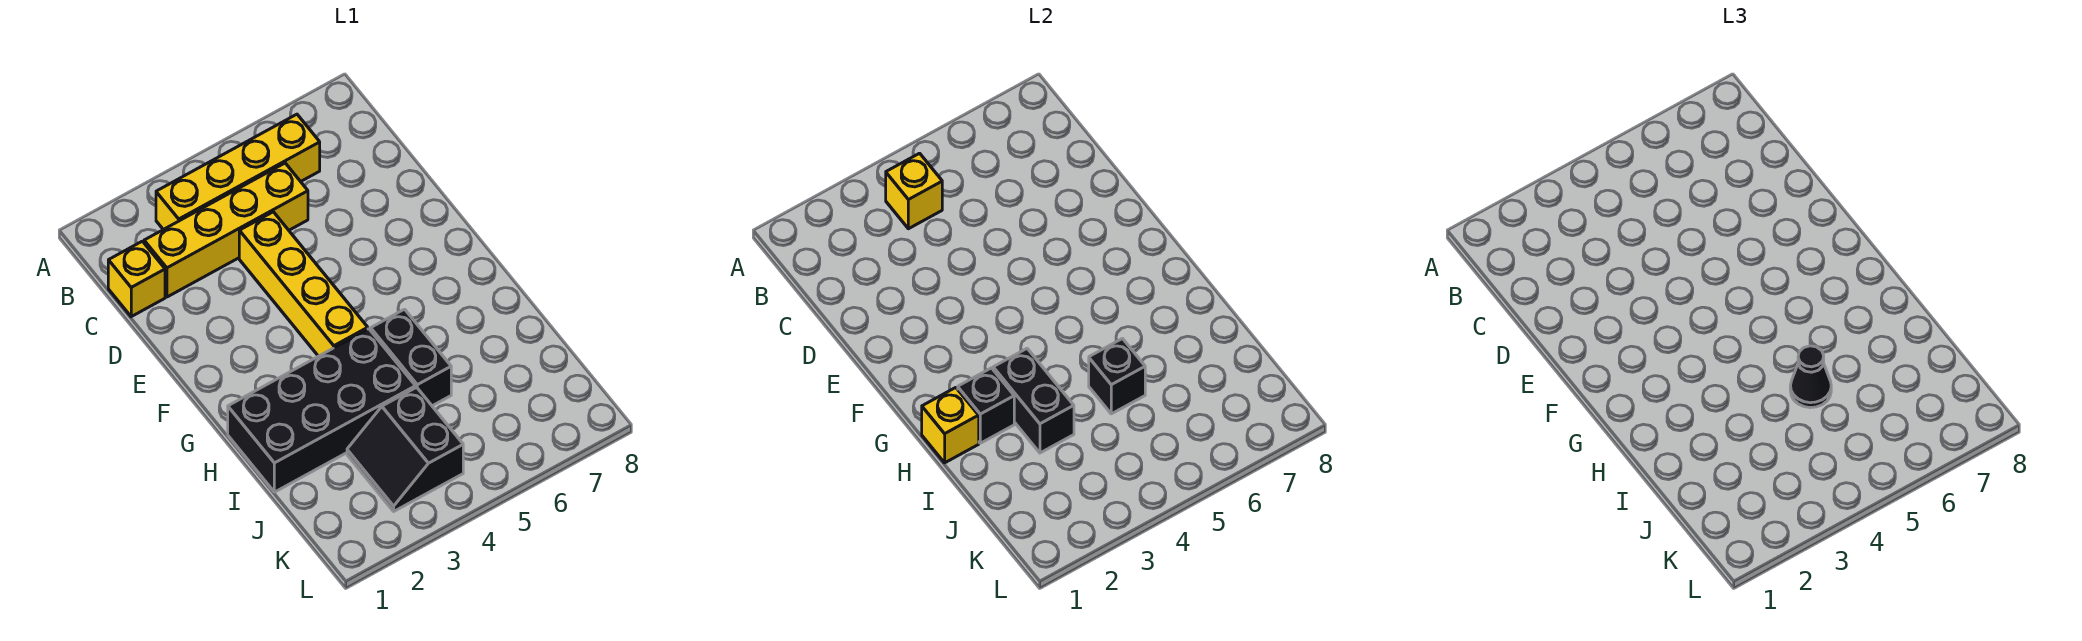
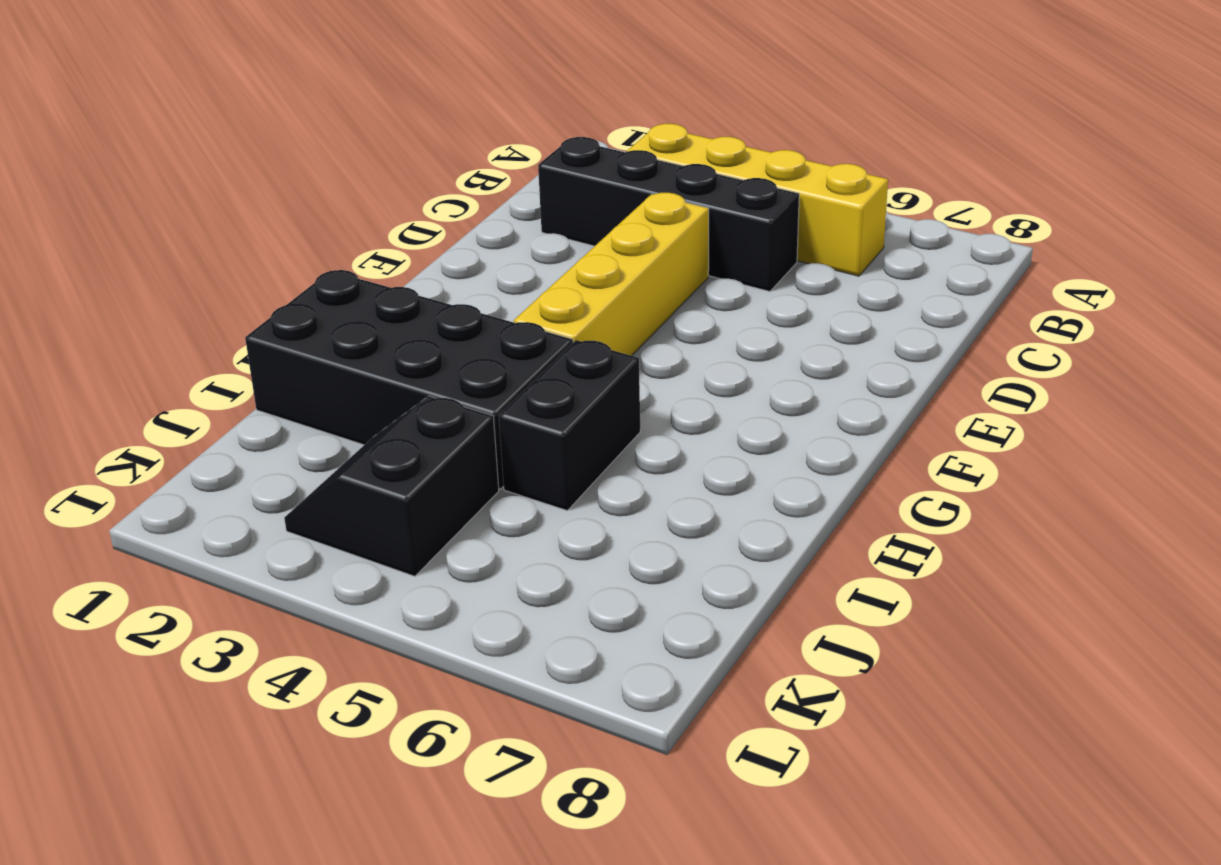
black 1x4 brick [538,137,799,292] -> yellow 1x4 brick [144,163,308,297]
none -> yellow 1x1 brick [108,241,165,317]
none -> yellow 1x1 brick [886,153,942,229]
none -> yellow 1x1 brick [922,388,979,463]

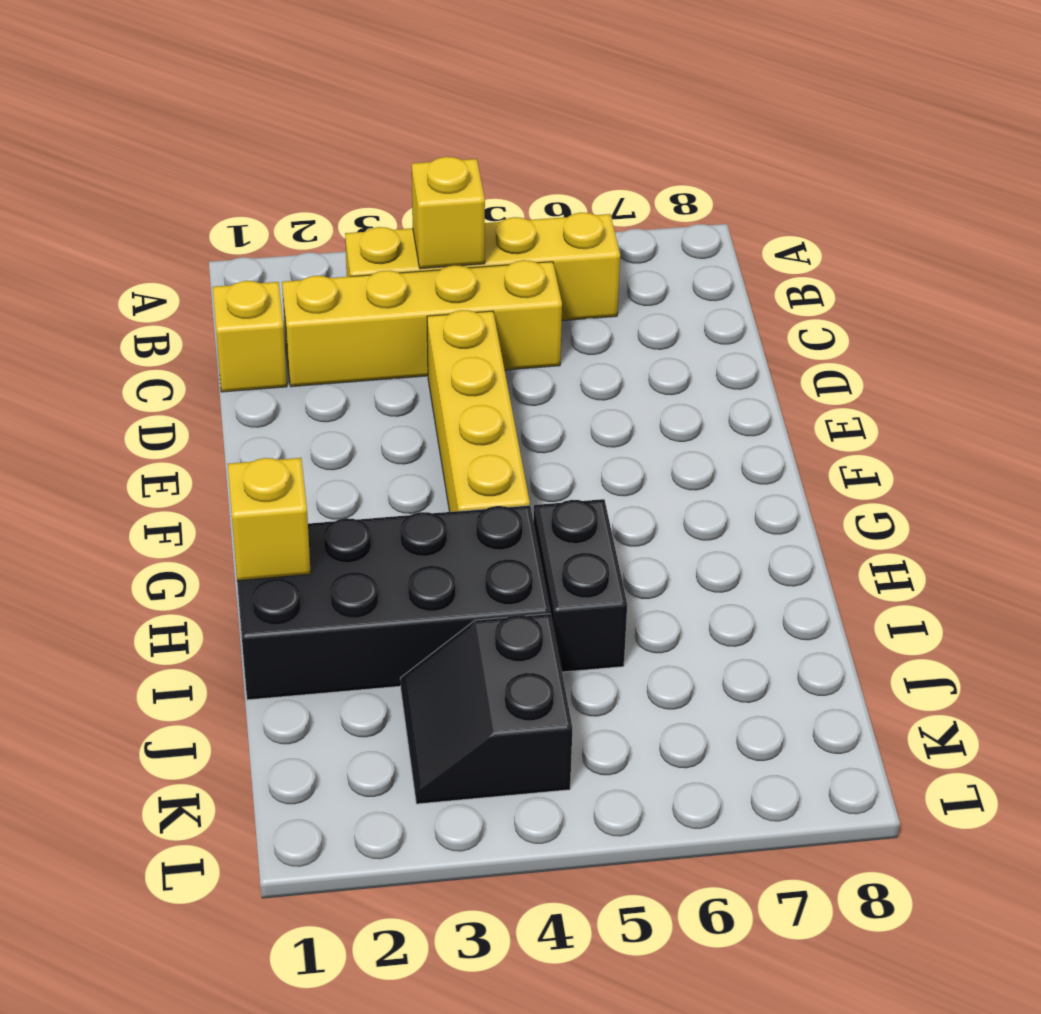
none -> black 1x1 brick [958,368,1014,443]
none -> black 1x2 brick [993,349,1074,453]
none -> black 1x1 brick [1089,339,1145,414]

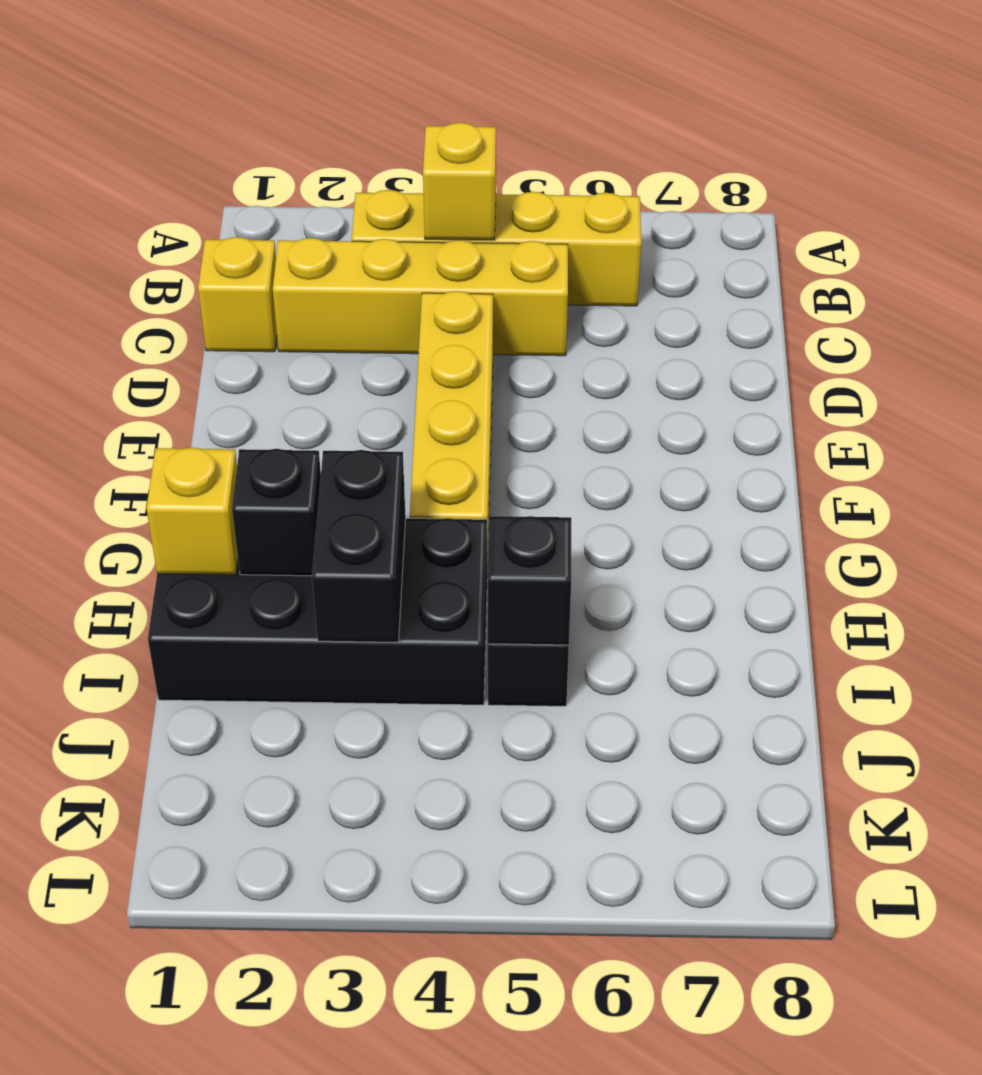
none -> black 2x2 slope [347,387,463,511]
none -> black 1x1 cone [1790,346,1831,408]

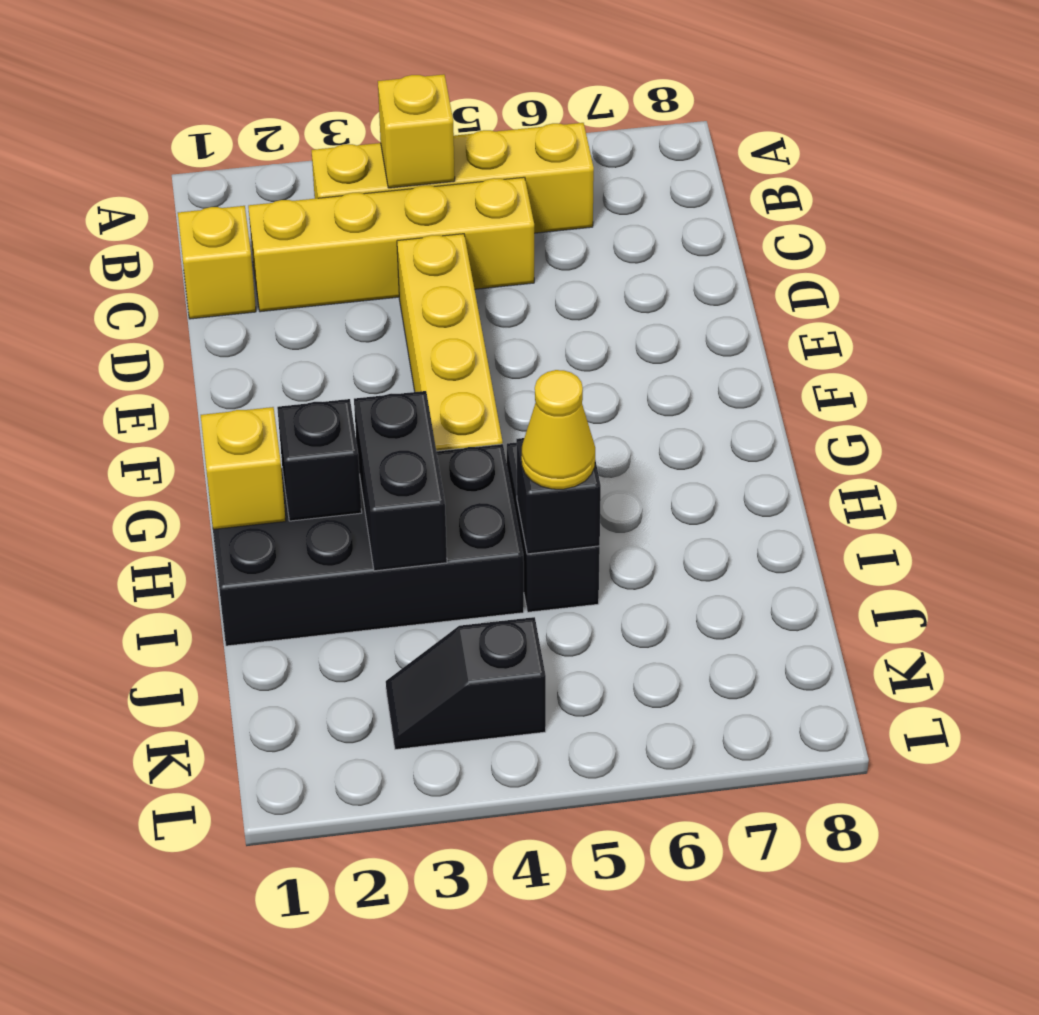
yellow 1x1 cone [522,370,595,489] -> black 1x1 cone [1790,346,1831,408]
black 1x2 slope [386,617,546,749] -> black 2x2 slope [347,387,463,511]

